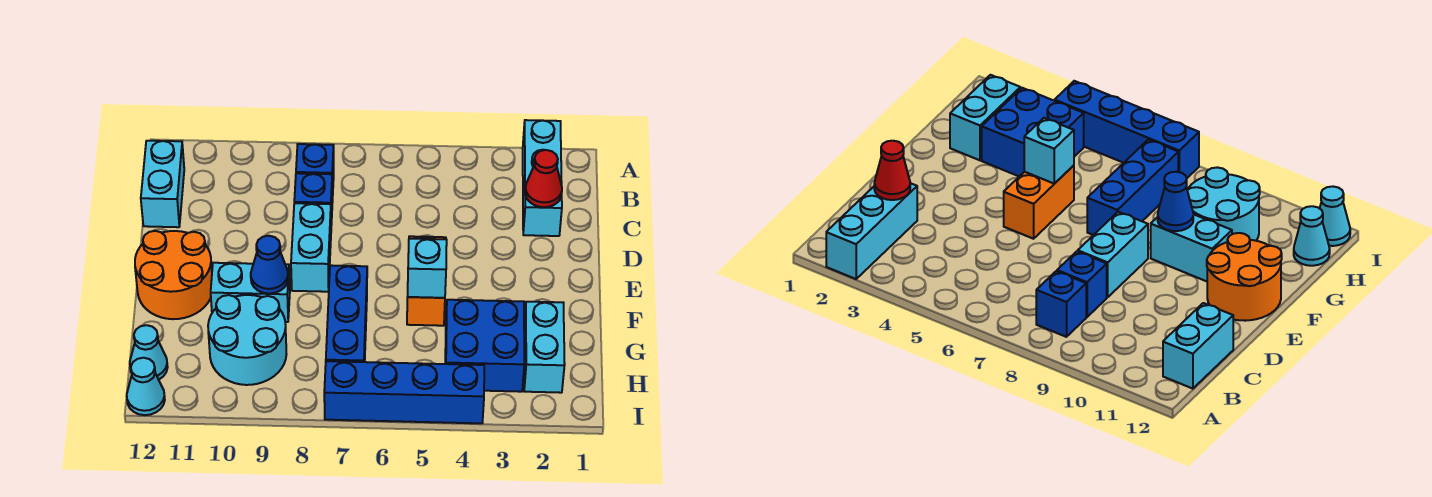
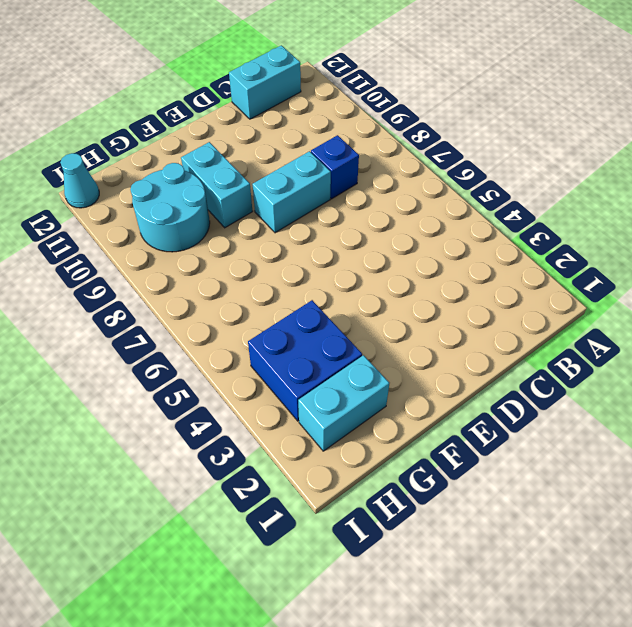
none -> cyan 1x3 brick [523,120,562,236]
none -> blue 1x1 brick [296,144,334,200]
none -> orange 1x2 brick [407,236,446,326]

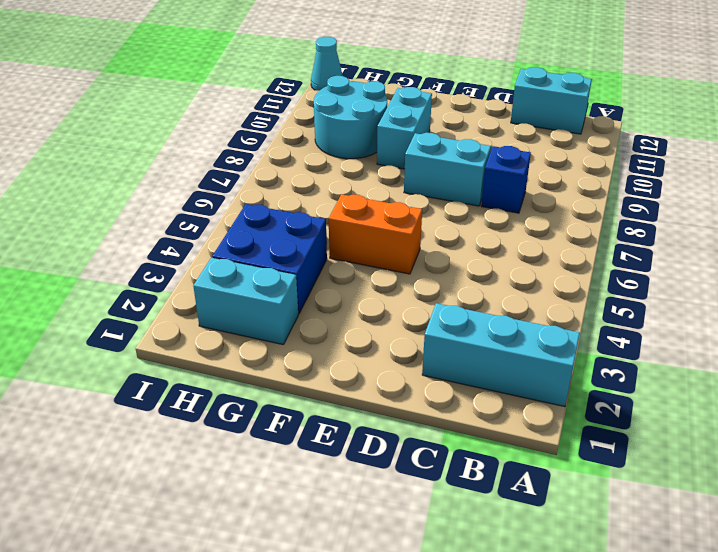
none -> blue 1x1 brick [296,144,334,200]
none -> orange 2x2 round brick [135,231,212,319]
none -> blue 1x3 brick [326,265,367,362]

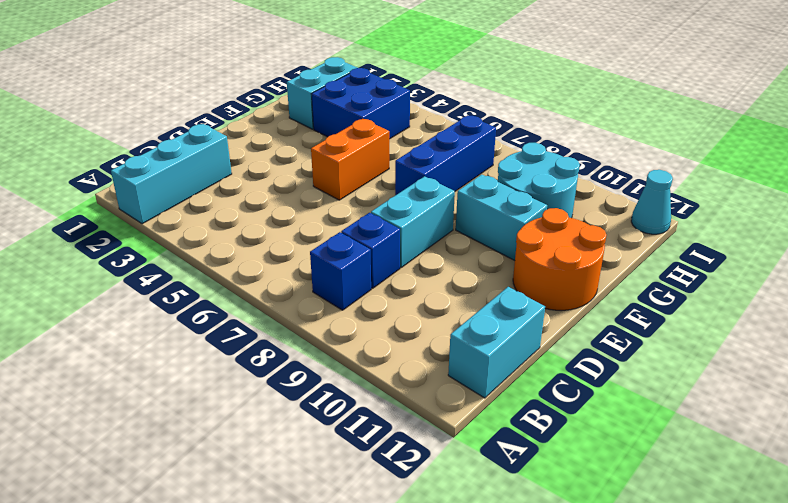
none -> cyan 1x1 cone [130,325,168,380]
none -> blue 1x4 brick [324,361,484,423]
none -> red 1x1 cone [525,150,562,207]

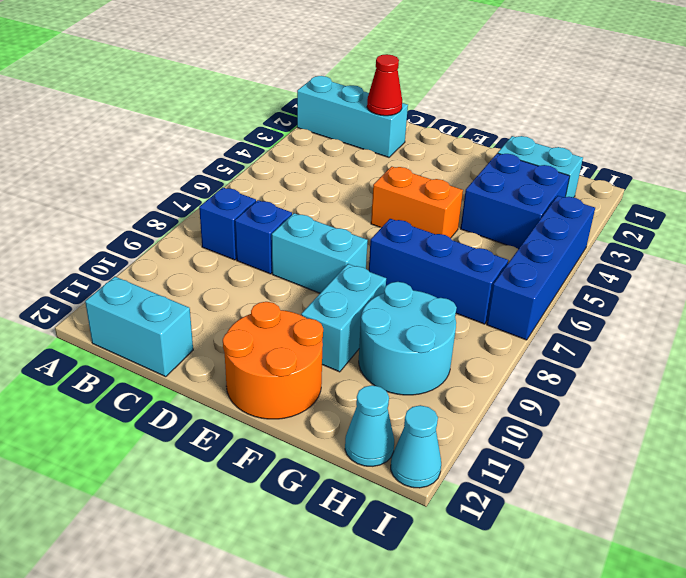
none -> cyan 1x1 brick [408,239,447,298]
none -> blue 1x1 cone [251,236,288,294]

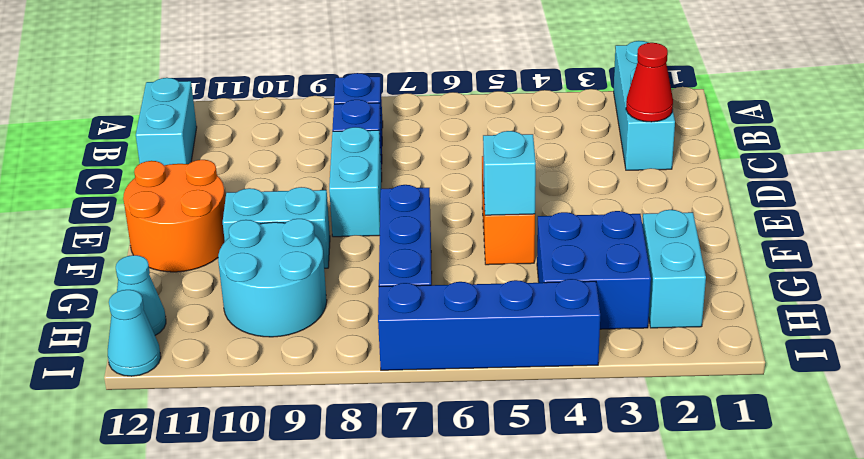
none -> blue 1x1 cone [251,236,288,294]

